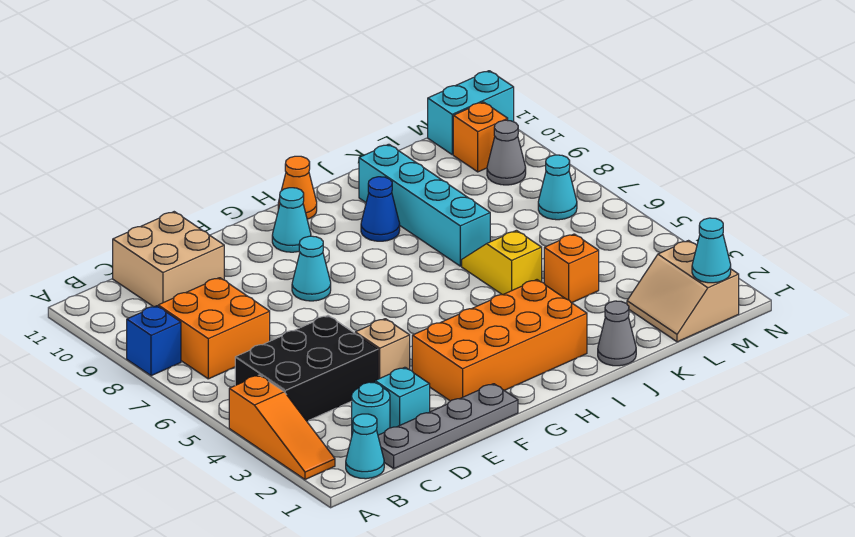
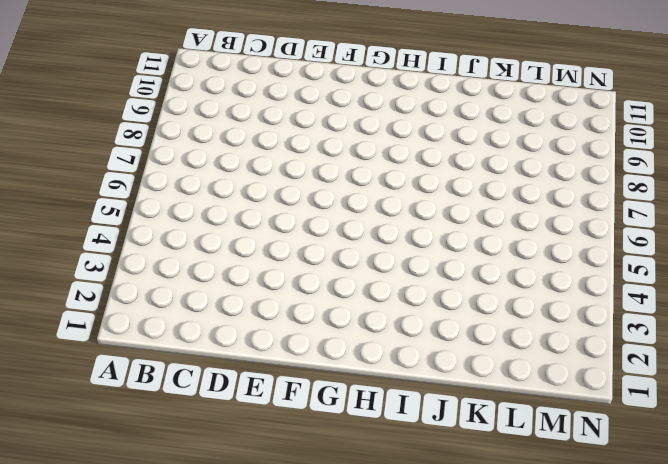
none -> orange 1x3 slope [229,375,335,479]
none -> blue 1x1 brick [127,306,181,376]
none -> cyan 1x1 cone [346,414,384,479]

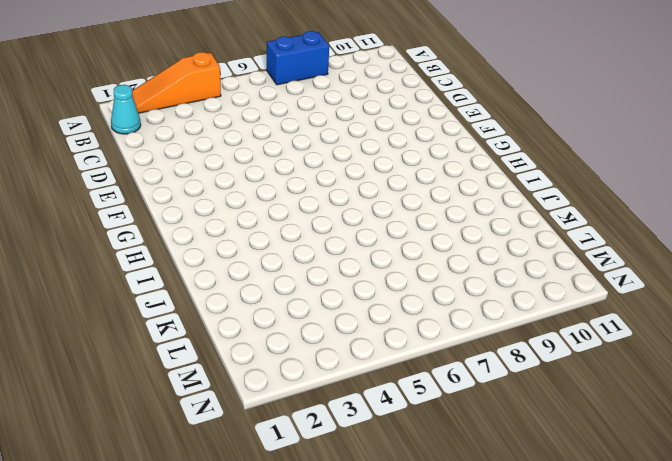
blue 1x2 brick [267,31,329,85] -> blue 1x1 brick [127,306,181,376]
none -> black 2x3 brick [235,316,378,421]
none -> orange 2x2 brick [158,278,270,379]
none -> grey 1x4 plate [378,384,518,468]

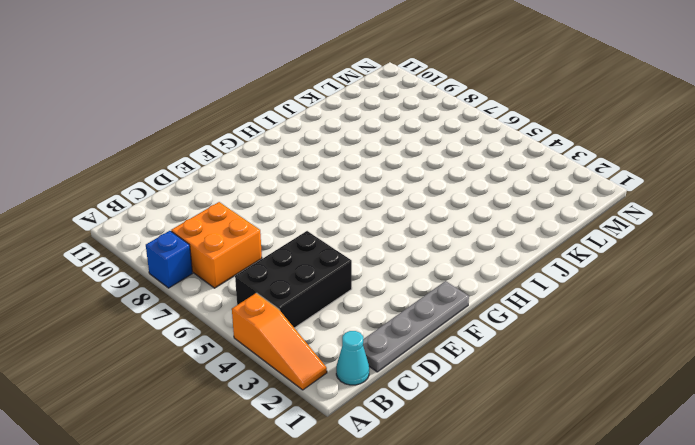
none -> cyan 1x1 round brick [352,382,390,435]
none -> tan 2x2 brick [113,212,224,307]
none -> cyan 1x1 brick [375,367,430,428]

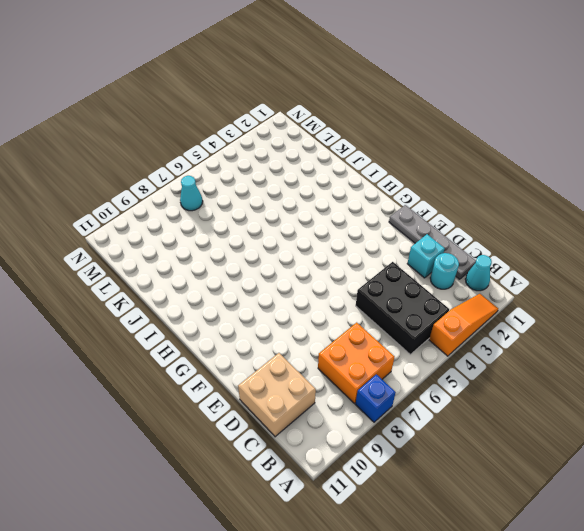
none -> tan 1x1 brick [355,319,410,379]
none -> orange 2x4 brick [412,280,587,401]
none -> cyan 1x1 cone [292,236,331,301]

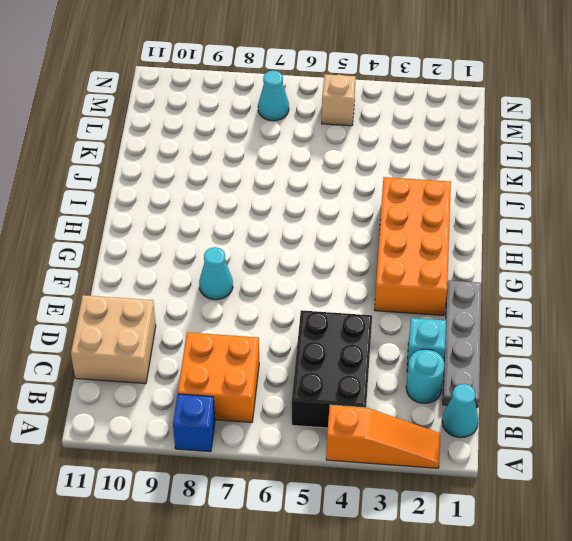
tan 1x1 brick [322,74,356,126] -> tan 1x1 brick moved to [355,319,410,379]
none -> cyan 1x1 cone [272,188,311,252]
none -> orange 1x1 cone [278,156,317,219]
none -> blue 1x1 cone [361,177,400,241]

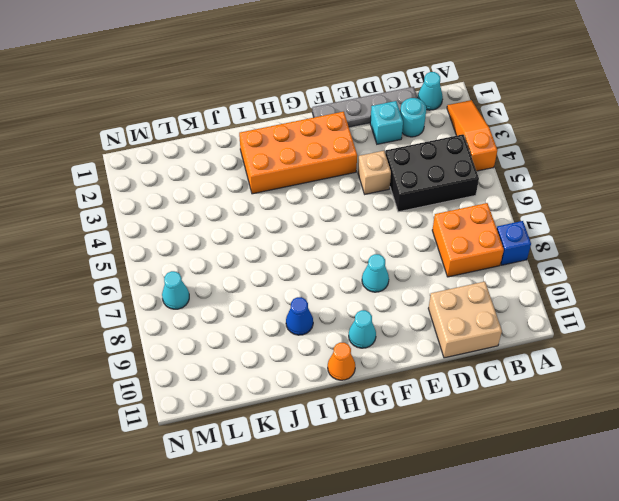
none -> grey 1x1 cone [598,301,636,366]
none -> yellow 1x2 slope [462,230,542,295]
none -> cyan 1x4 brick [359,144,490,266]

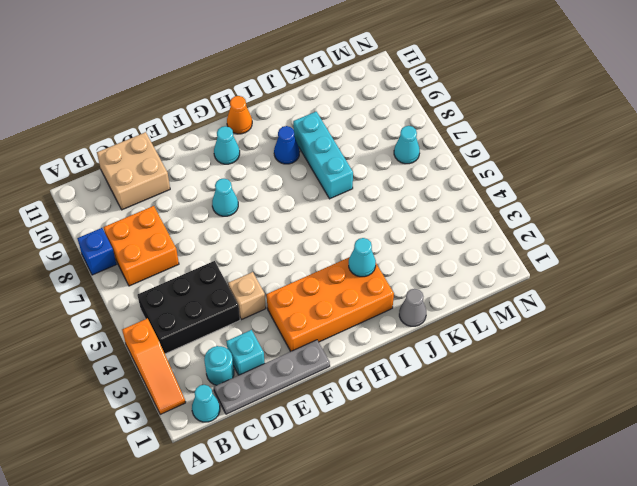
cyan 1x1 cone [349,238,376,277] -> cyan 1x1 cone moved to [692,218,731,283]
cyan 1x3 brick [293,112,353,199] -> cyan 1x4 brick [359,144,490,266]
none -> yellow 1x2 slope [462,230,542,295]
none -> orange 1x1 brick [544,234,599,303]
none -> tan 2x2 slope [627,241,739,342]

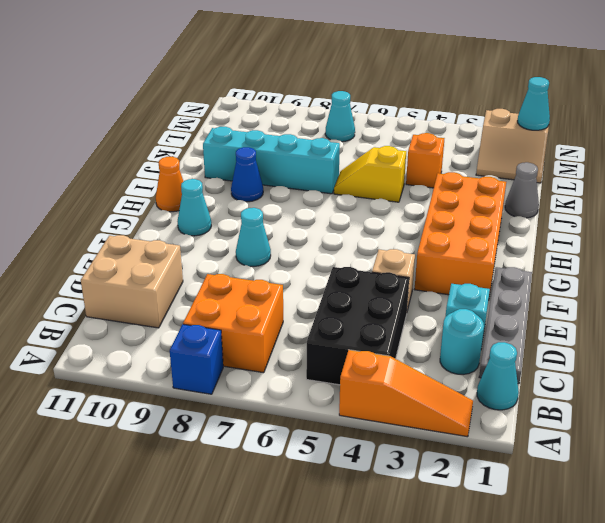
none -> grey 1x1 cone [487,120,526,185]
none -> orange 1x1 brick [453,102,508,172]
none -> cyan 1x2 brick [428,71,514,154]

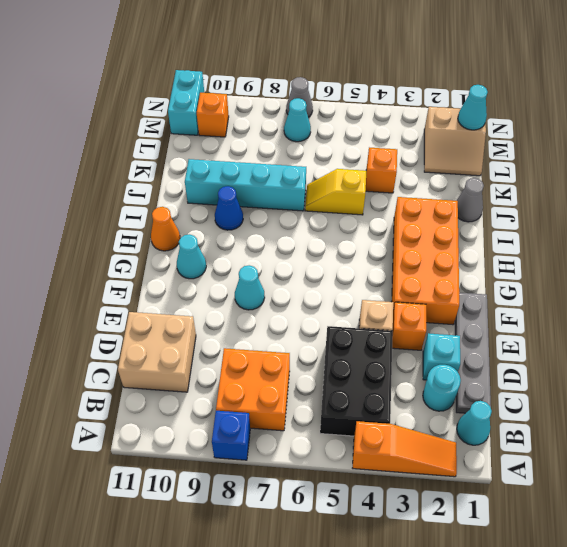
orange 1x1 brick [392,302,426,350] -> none
grey 1x1 cone [286,77,313,117] -> grey 1x1 cone moved to [487,120,526,185]

